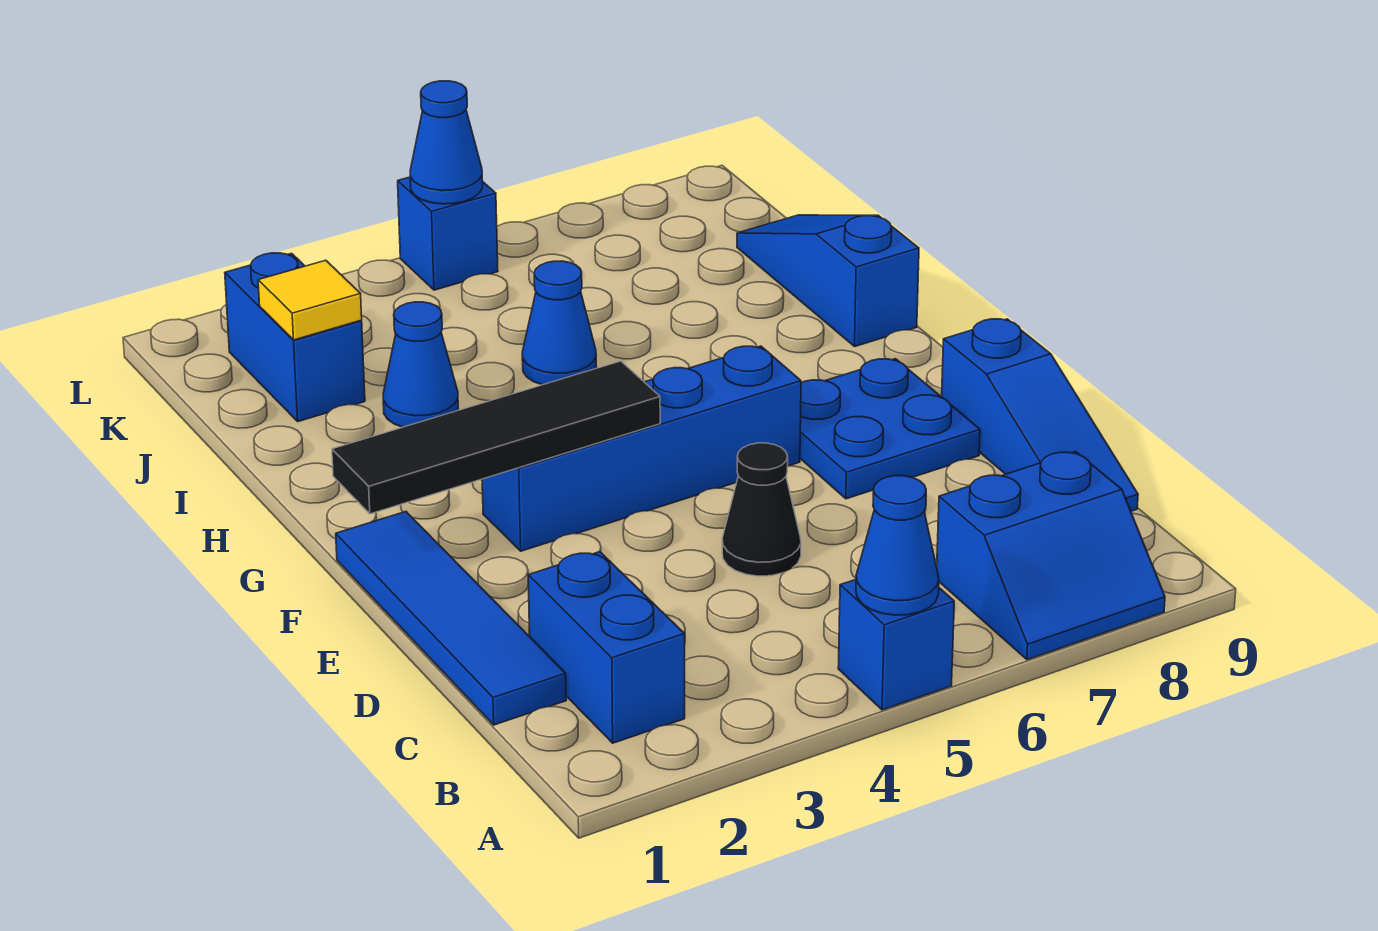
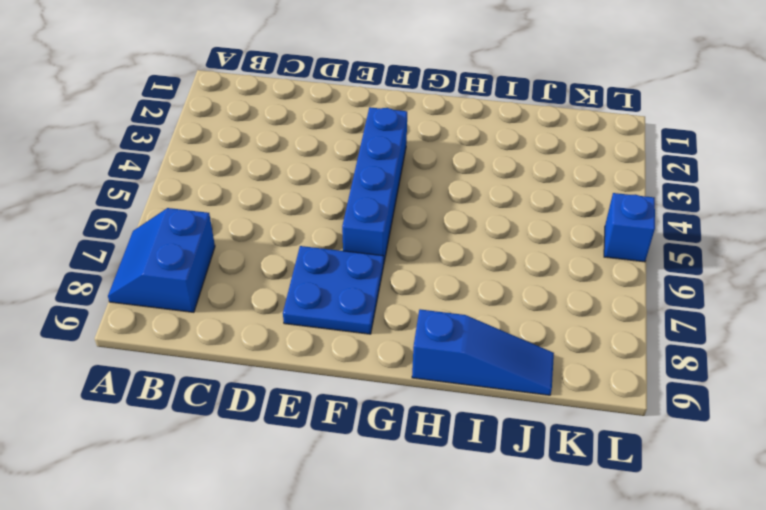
none -> blue 1x1 brick [838,580,954,710]
none -> blue 1x2 brick [528,552,685,743]
none -> blue 1x4 tile [336,512,566,725]

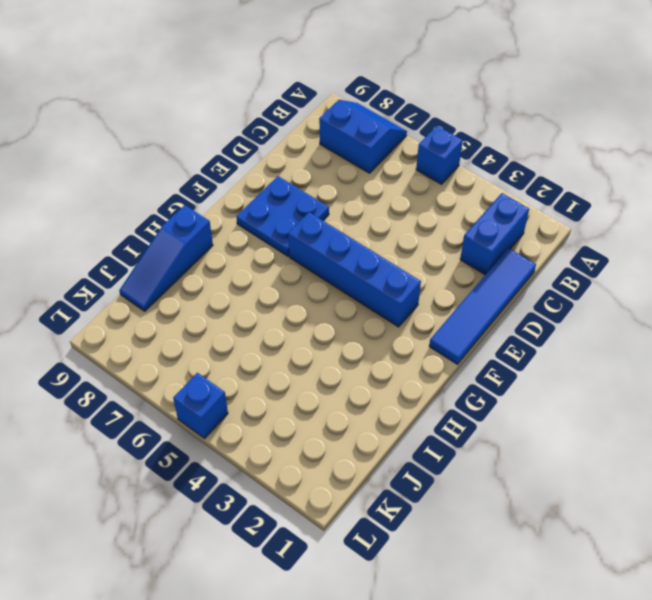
none -> blue 1x3 slope [942,319,1138,511]
none -> black 1x1 cone [722,443,801,576]
none -> blue 1x1 cone [383,302,458,427]

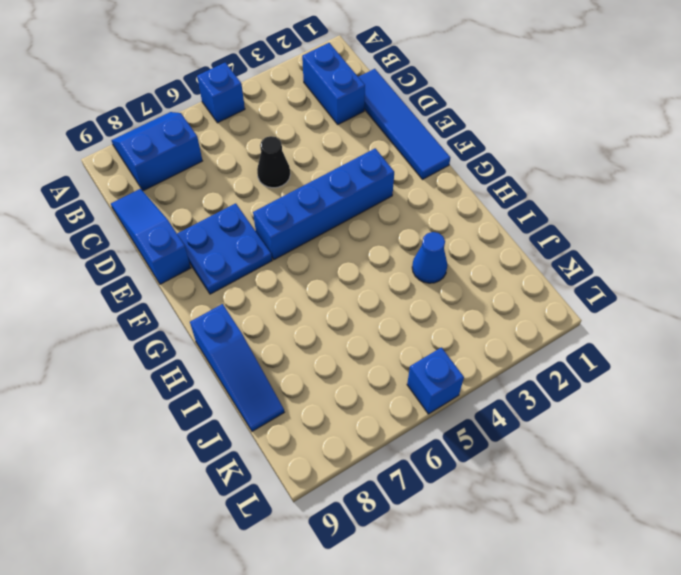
none -> blue 1x1 cone [522,261,597,385]
none -> blue 1x2 brick [225,253,365,422]
none -> blue 1x1 cone [856,476,939,615]

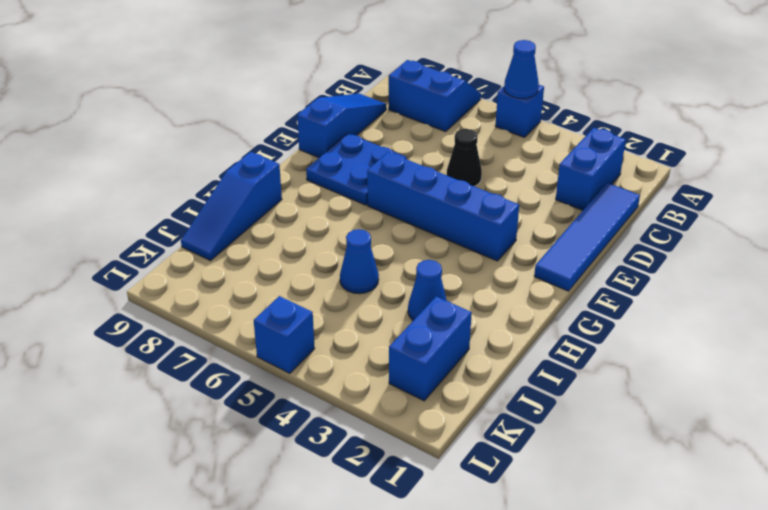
none -> black 1x4 tile [332,361,660,514]
none -> yellow 1x1 tile [258,260,362,340]
none -> blue 1x1 cone [410,81,483,204]

